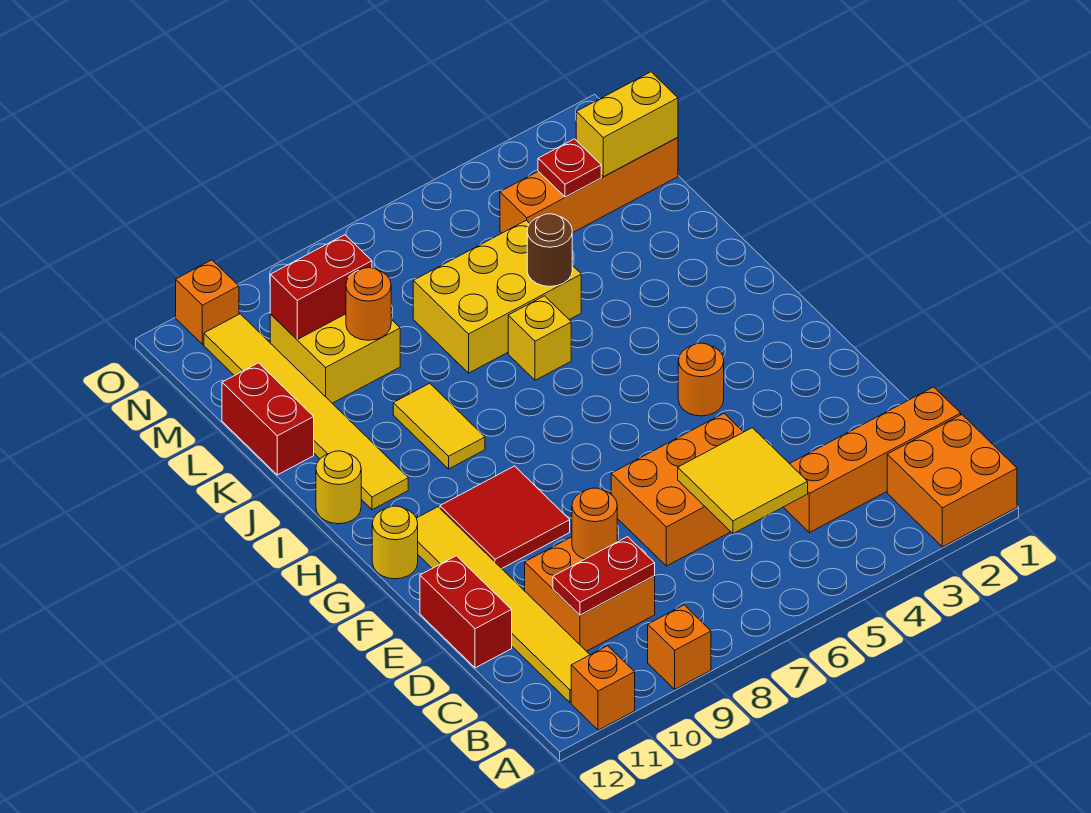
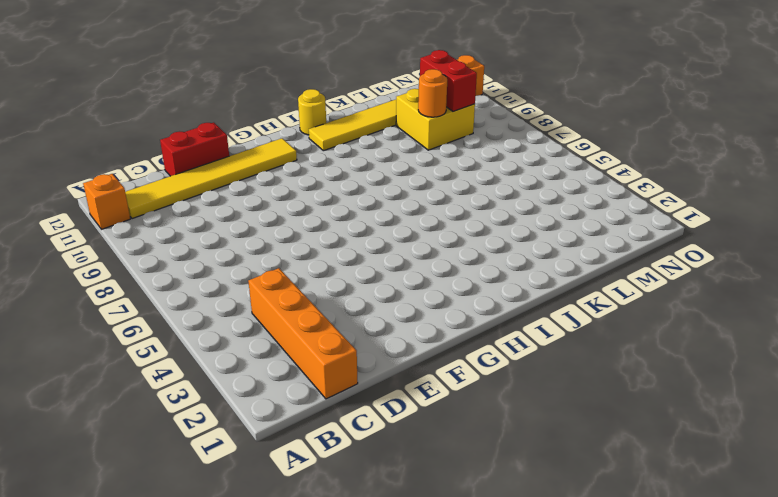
none -> orange 2x2 brick [887,415,1017,547]
none -> orange 1x1 brick [648,605,711,689]
none -> orange 2x2 brick [525,537,655,651]

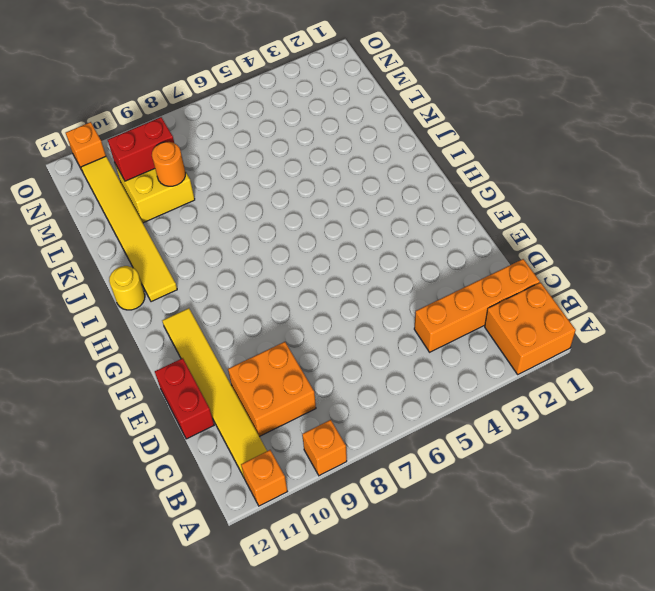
none -> orange 2x3 brick [611,414,743,566]
none -> red 2x2 tile [440,466,570,568]
none -> orange 1x1 round brick [678,343,724,416]

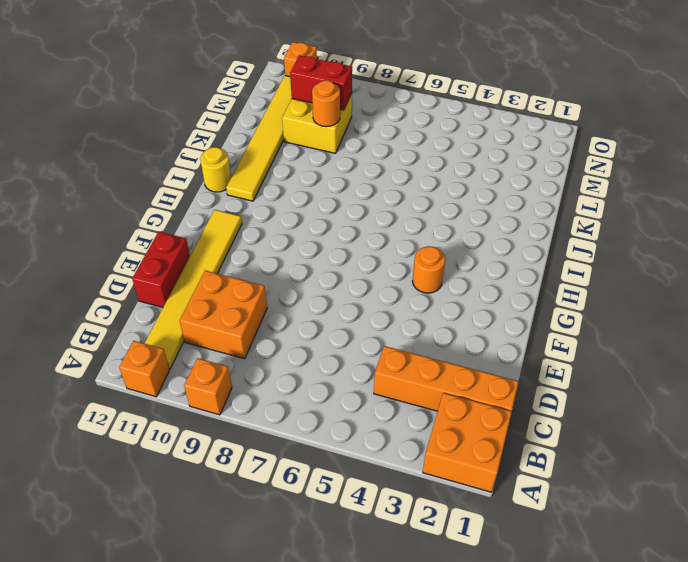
none -> orange 2x3 brick [611,414,743,566]
none -> red 2x2 tile [440,466,570,568]
none -> yellow 1x1 round brick [372,506,418,579]

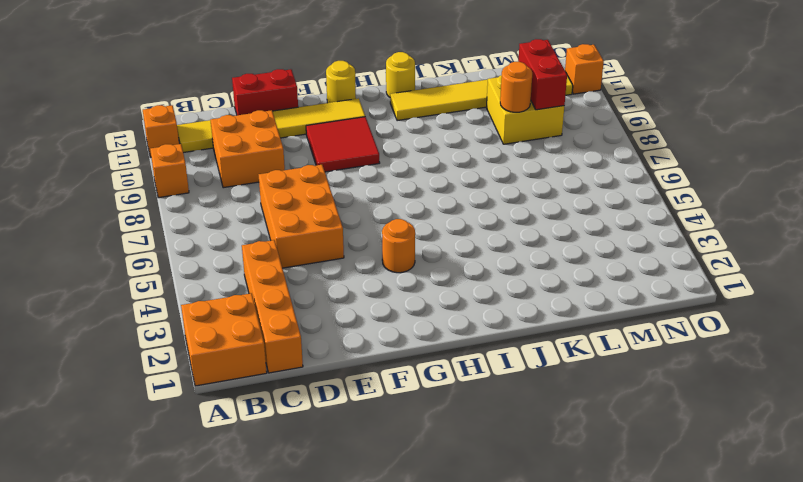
none -> yellow 1x2 tile [393,383,485,469]
none -> yellow 1x1 brick [508,296,571,380]
none -> yellow 2x3 brick [413,220,581,373]

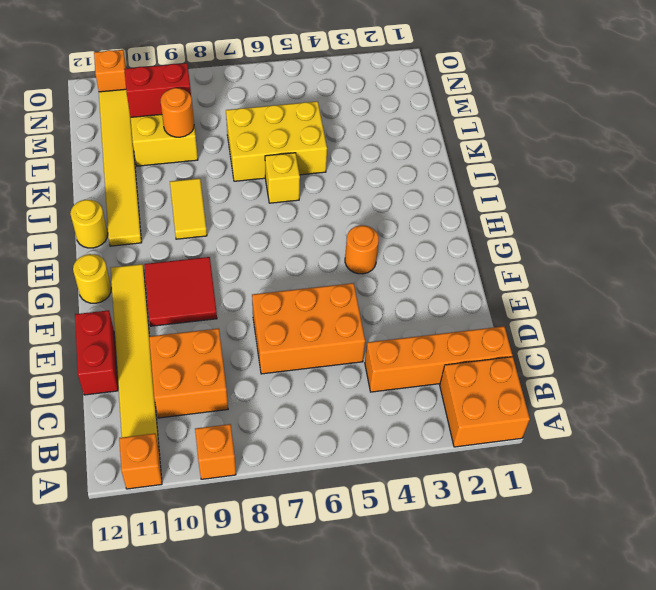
none -> red 1x2 brick [222,363,314,475]
none -> orange 1x4 brick [500,138,678,233]
none -> yellow 2x2 tile [678,428,808,534]

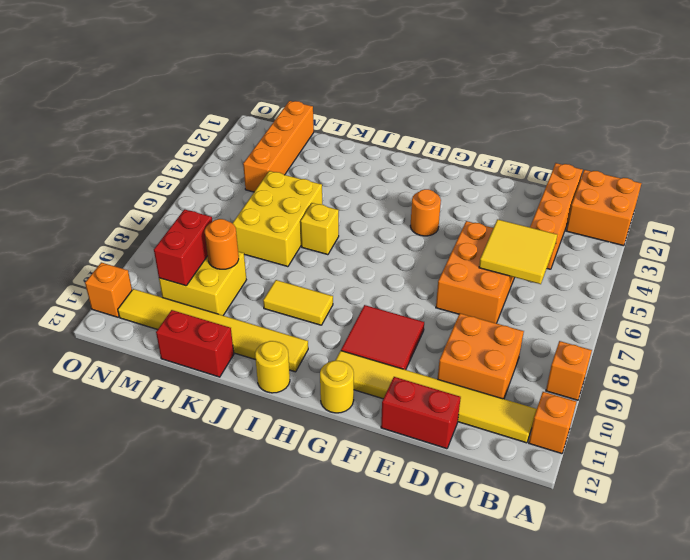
none -> red 1x2 plate [553,537,655,615]
none -> orange 1x1 round brick [572,488,617,559]
none -> brown 1x1 round brick [527,214,572,287]

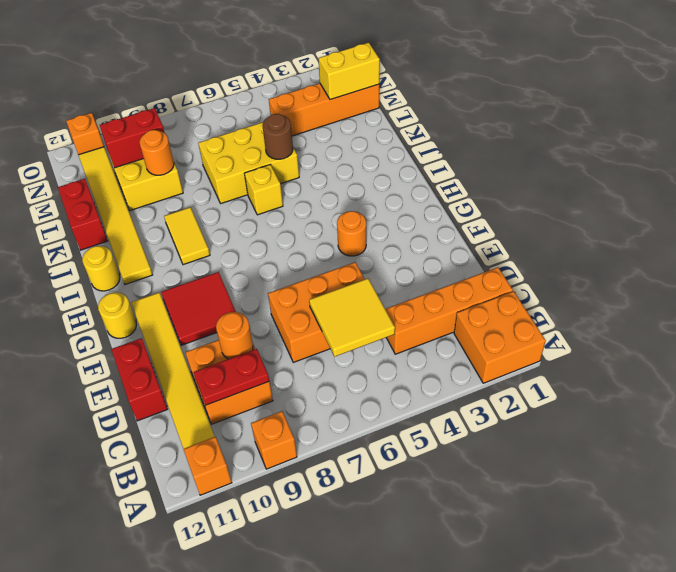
none -> red 1x1 plate [538,139,601,197]

